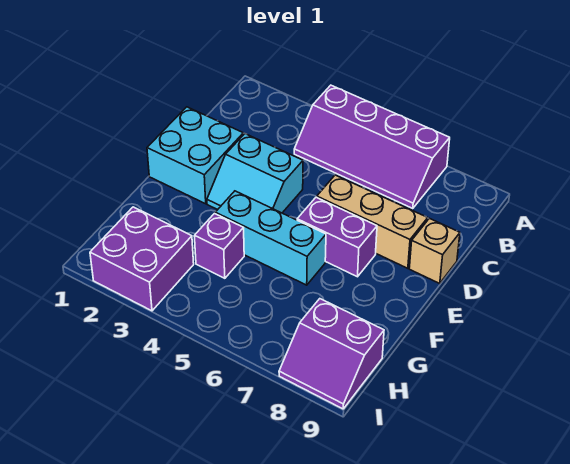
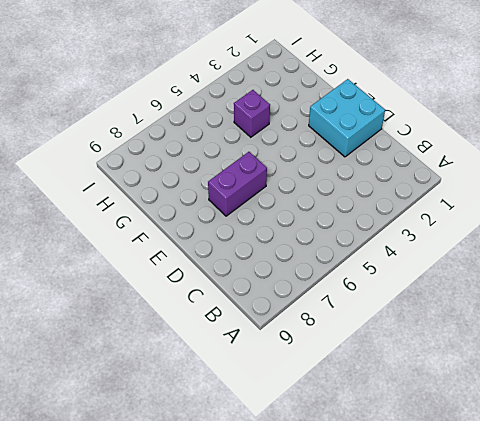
none -> purple 2x4 slope [294,85,450,209]
none -> cyan 2x2 slope [207,134,303,213]

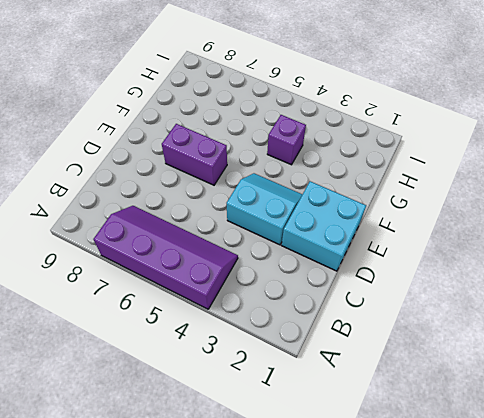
none -> tan 1x3 brick [317,175,428,268]
none -> tan 1x1 brick [409,218,460,283]

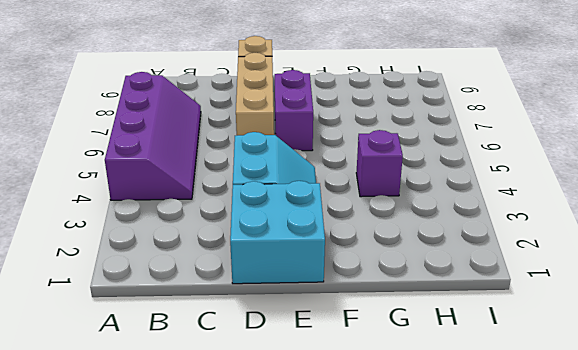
none -> cyan 1x3 brick [215,191,326,285]
none -> purple 2x2 brick [90,207,194,311]

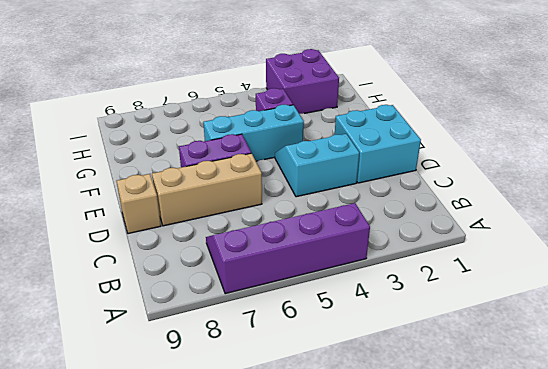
none -> purple 2x2 slope [279,299,384,409]

